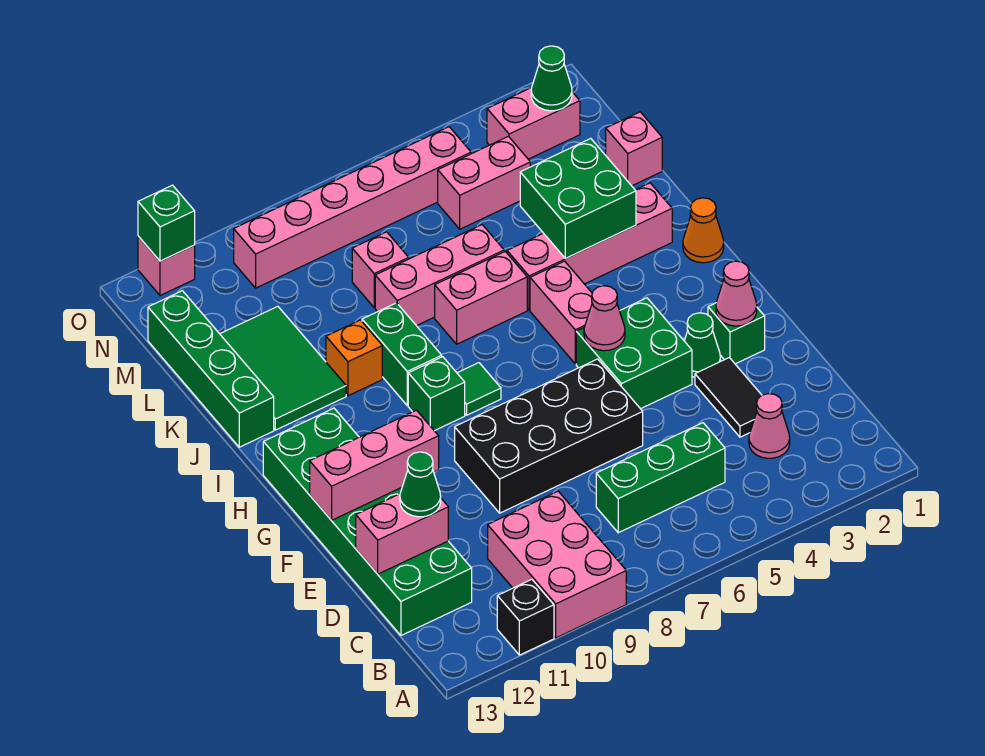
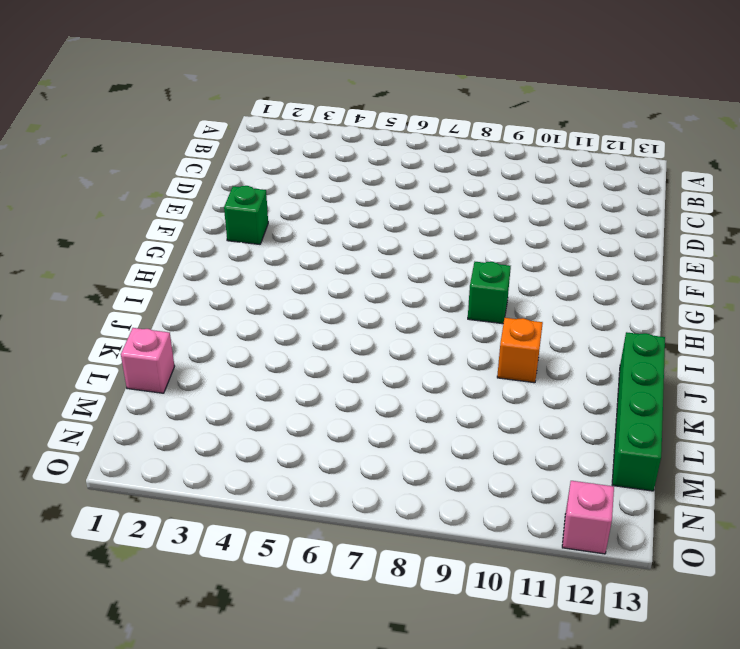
none -> pink 2x3 brick [488,491,626,638]
none -> black 1x1 brick [497,579,554,655]
none -> pink 1x1 cone [749,394,790,458]
none -> green 1x3 brick [596,423,725,533]

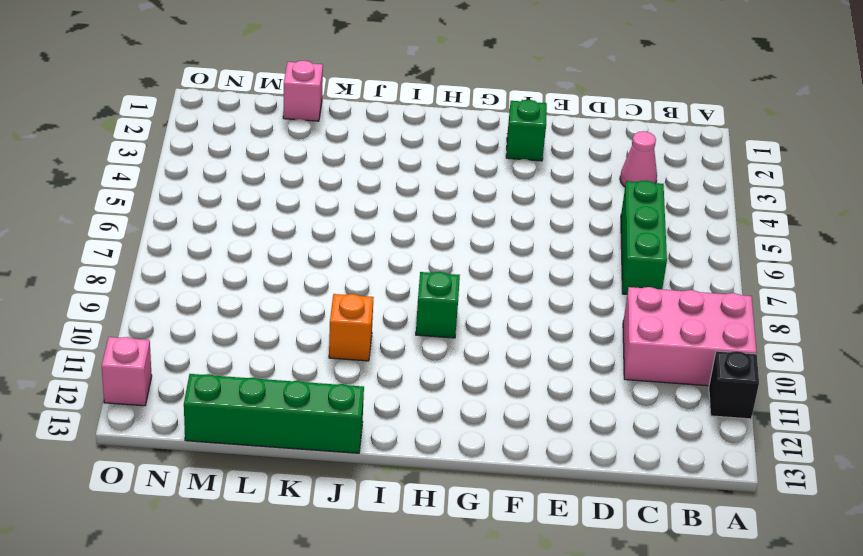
none -> green 2x6 brick [263,408,472,635]
none -> black 1x2 tile [695,358,762,437]
none -> black 2x4 brick [455,359,643,513]
none -> green 1x1 cone [684,313,720,377]

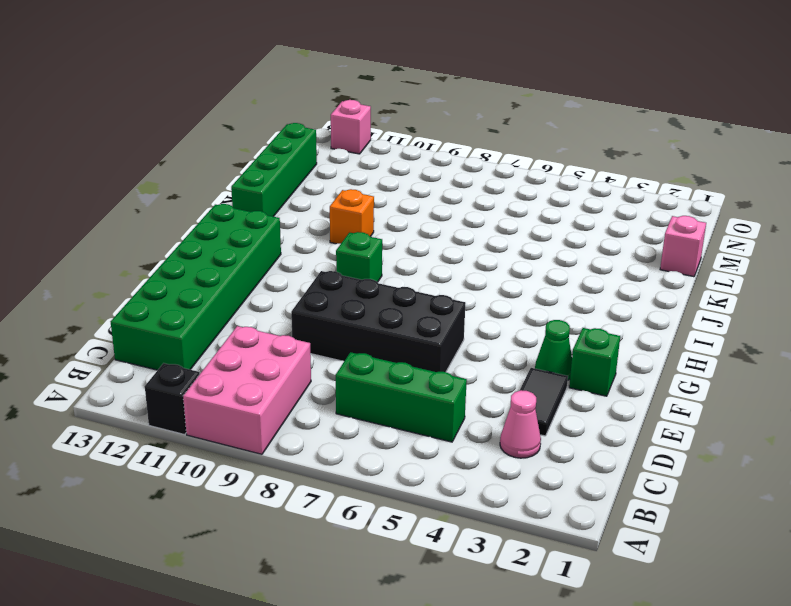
none -> green 2x2 brick [576,298,692,409]
none -> pink 1x2 brick [530,261,592,364]
none -> green 1x1 tile [457,363,501,415]
none -> orange 1x1 cone [683,198,724,263]

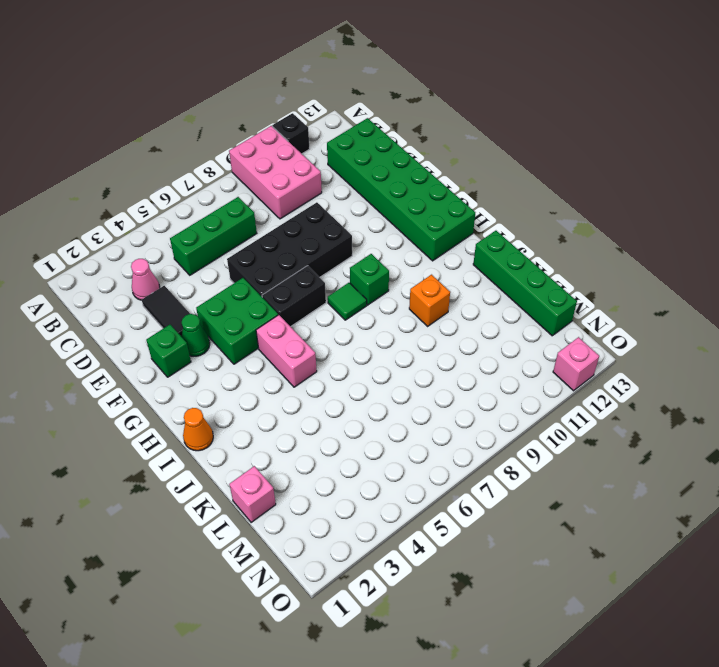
black 1x2 brick [262,266,326,327] -> none
none -> green 1x2 brick [362,303,442,405]
none -> pink 1x4 brick [507,183,672,310]
none -> pink 1x2 brick [435,252,527,344]
none -> green 2x3 tile [220,306,346,430]

